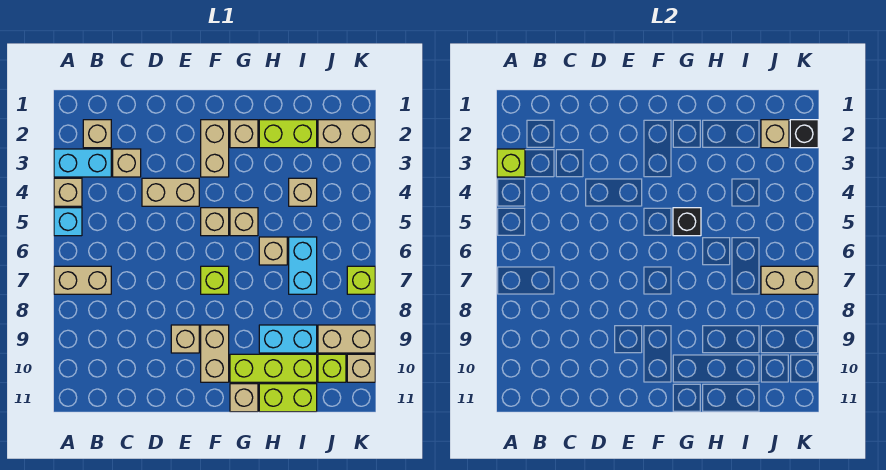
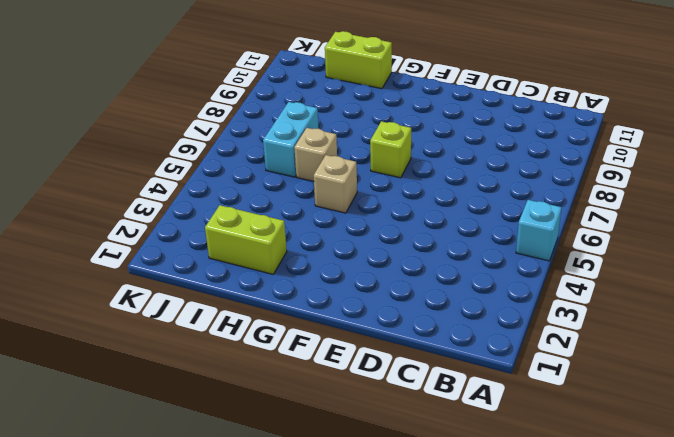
none -> cyan 1x2 brick [54,149,111,177]
none -> tan 1x1 brick [54,178,82,206]
none -> tan 1x2 brick [54,266,111,294]
none -> tan 1x1 brick [83,120,111,148]

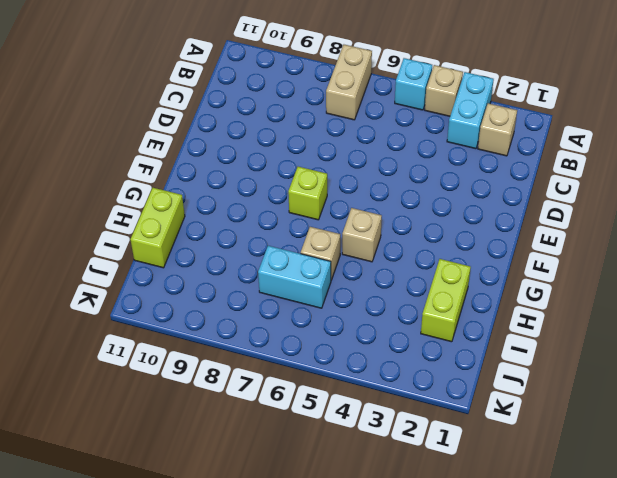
none -> tan 1x1 brick [113,149,141,177]
none -> tan 1x2 brick [142,178,199,206]
none -> tan 1x1 brick [171,325,199,353]
none -> tan 1x2 brick [201,120,229,177]

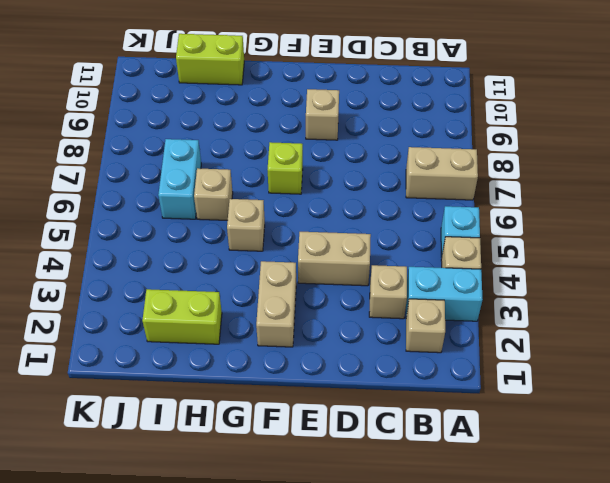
none -> tan 1x1 brick [201,208,229,236]
none -> tan 1x2 brick [201,325,229,382]
none -> tan 1x1 brick [230,120,258,148]
none -> lime 1x3 brick [230,354,317,382]

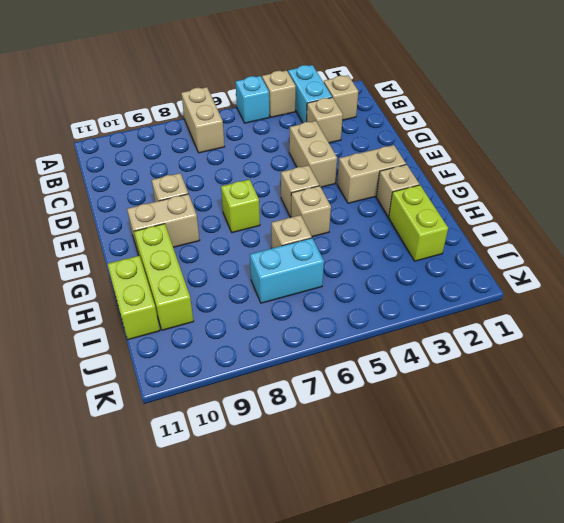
none -> tan 1x1 brick [230,384,258,412]
none -> cyan 1x2 brick [259,325,317,353]
none -> tan 1x1 brick [289,178,317,206]
none -> tan 1x2 brick [318,120,375,148]

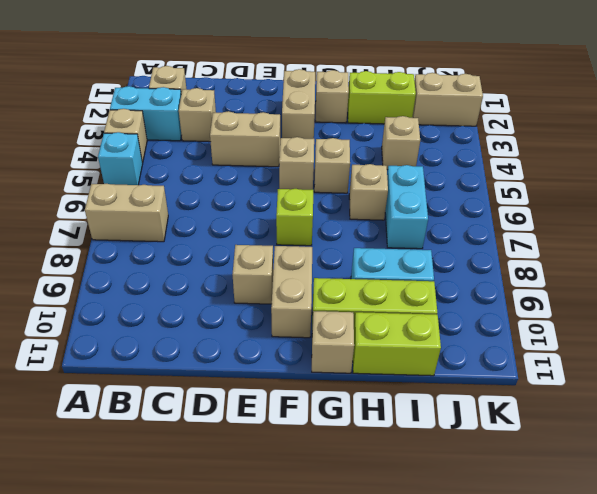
none -> tan 1x2 brick [318,325,375,353]
none -> lime 1x1 brick [318,354,346,382]
none -> lime 1x1 brick [347,266,375,294]
none -> tan 1x1 brick [347,354,375,382]

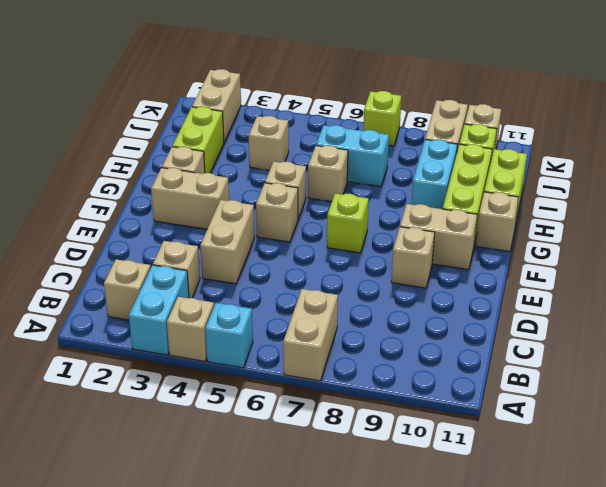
none -> lime 1x1 brick [497,149,525,177]
none -> black 1x1 brick [673,208,701,236]
none -> tan 1x1 brick [761,120,789,148]
none -> tan 1x2 brick [761,266,818,294]

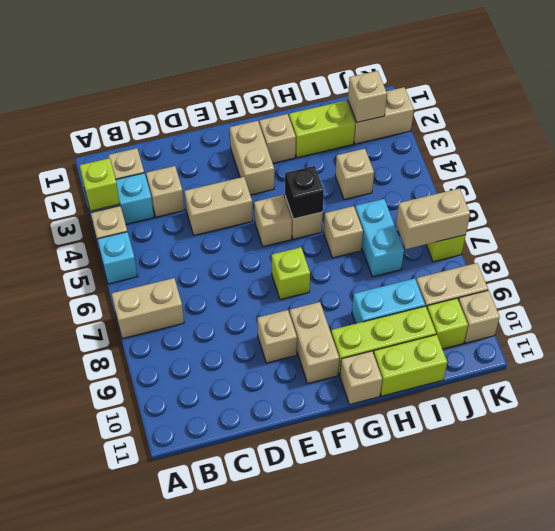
none -> black 1x1 brick [790,120,818,148]

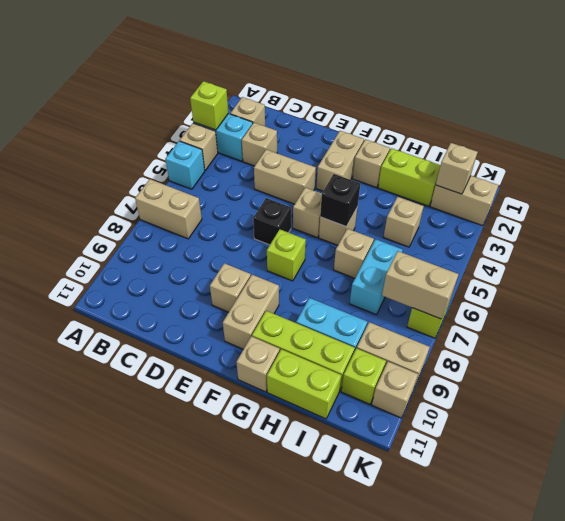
black 1x1 brick [253,198,291,245] -> black 1x1 brick moved to [790,120,818,148]

